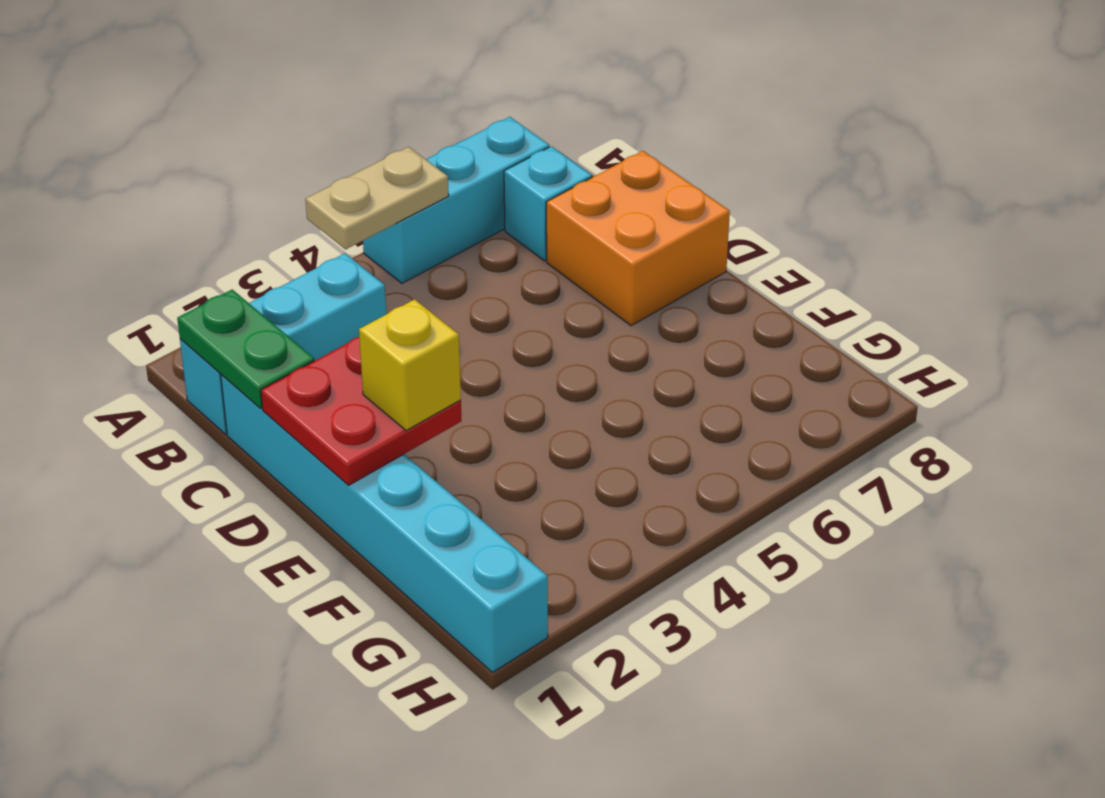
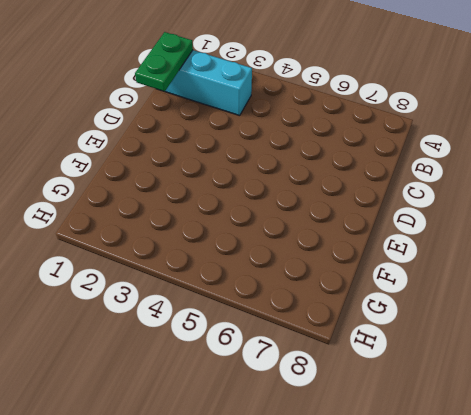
none -> cyan 1x3 brick [363,117,549,283]
none -> cyan 1x1 brick [504,146,592,261]

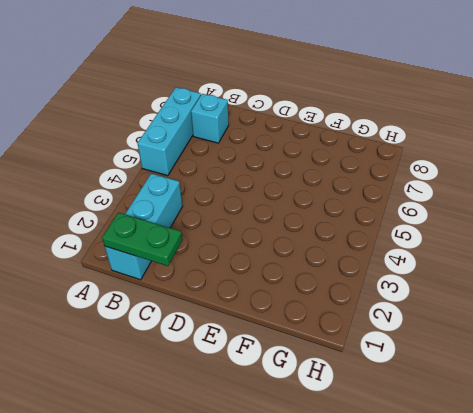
none -> cyan 1x6 brick [221,375,548,672]
none -> orange 2x2 brick [546,151,730,326]

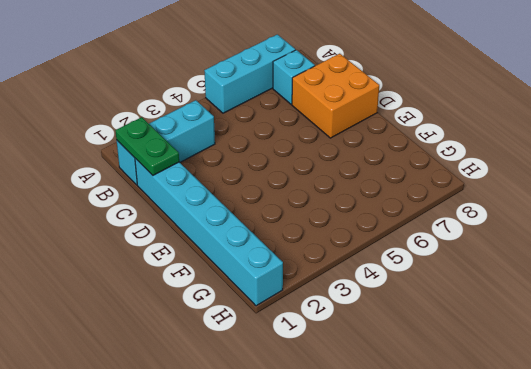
none -> tan 1x2 plate [305,147,449,249]
none -> red 2x2 plate [261,337,461,485]

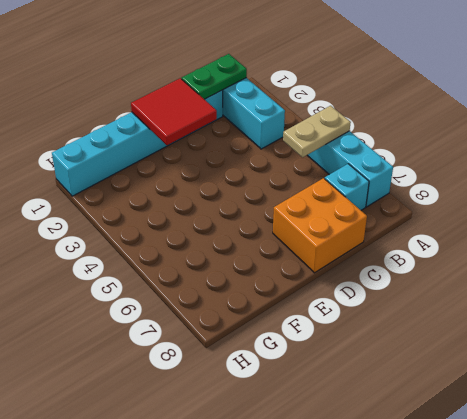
tan 1x2 plate [283,106,351,157] -> tan 1x2 plate turned to [305,147,449,249]
red 2x2 tile [131,78,217,145] -> red 2x2 plate [261,337,461,485]
none -> yellow 1x1 brick [359,299,461,431]

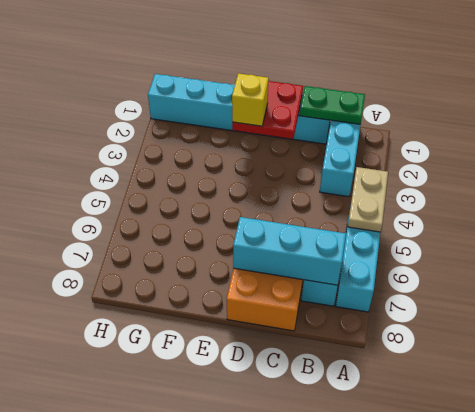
cyan 1x3 brick [233,217,346,285] -> none

